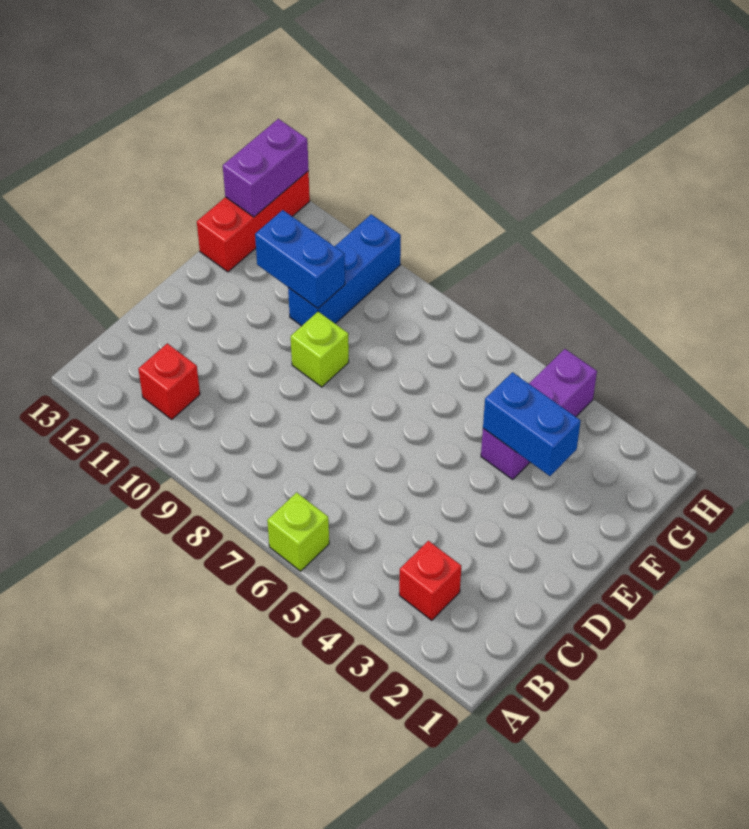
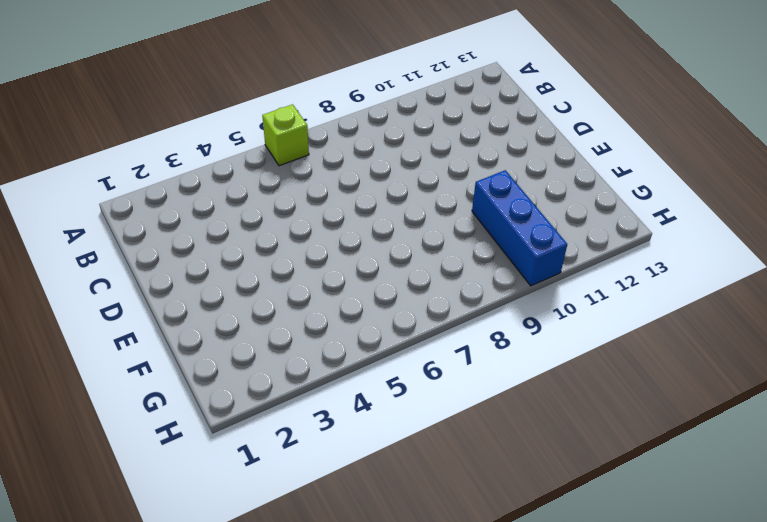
none -> red 1x1 brick [399,541,461,620]
none -> red 1x1 brick [138,343,200,419]

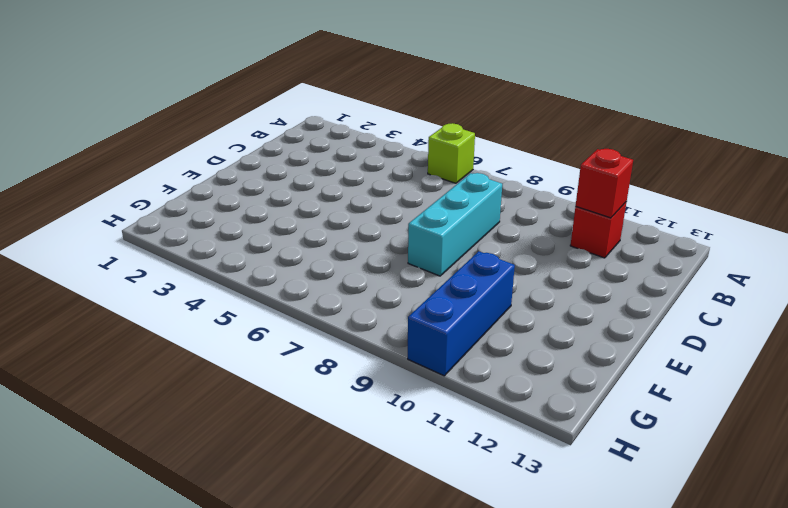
red 1x1 brick [576,149,633,218] -> red 1x1 brick moved to [399,541,461,620]
cyan 1x3 brick [408,173,502,276] -> none
none -> lime 1x1 brick [291,312,349,387]
none -> purple 1x3 brick [481,349,597,479]

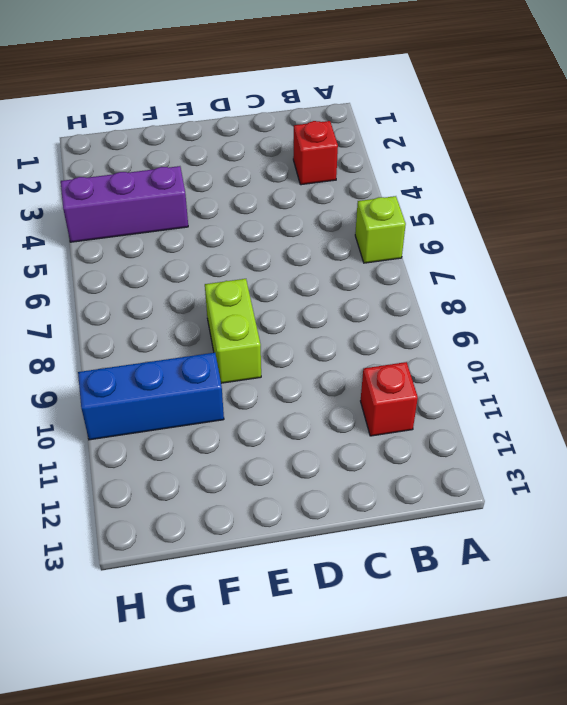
lime 1x2 brick [205,279,261,383] -> lime 1x1 brick [291,312,349,387]
none -> red 1x3 brick [197,171,310,272]
none -> blue 1x2 brick [483,372,581,476]

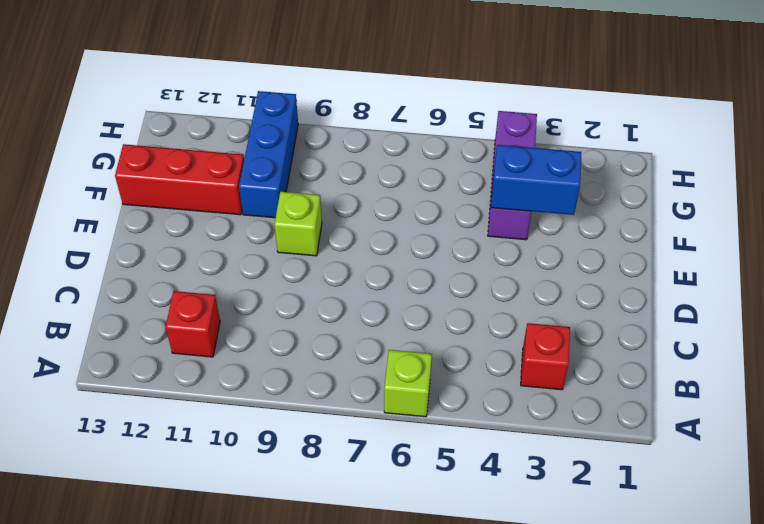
red 1x3 brick [115,144,244,215] -> red 1x3 brick turned to [197,171,310,272]
none -> blue 1x2 brick [255,210,345,308]
none -> purple 1x2 brick [223,119,309,217]

